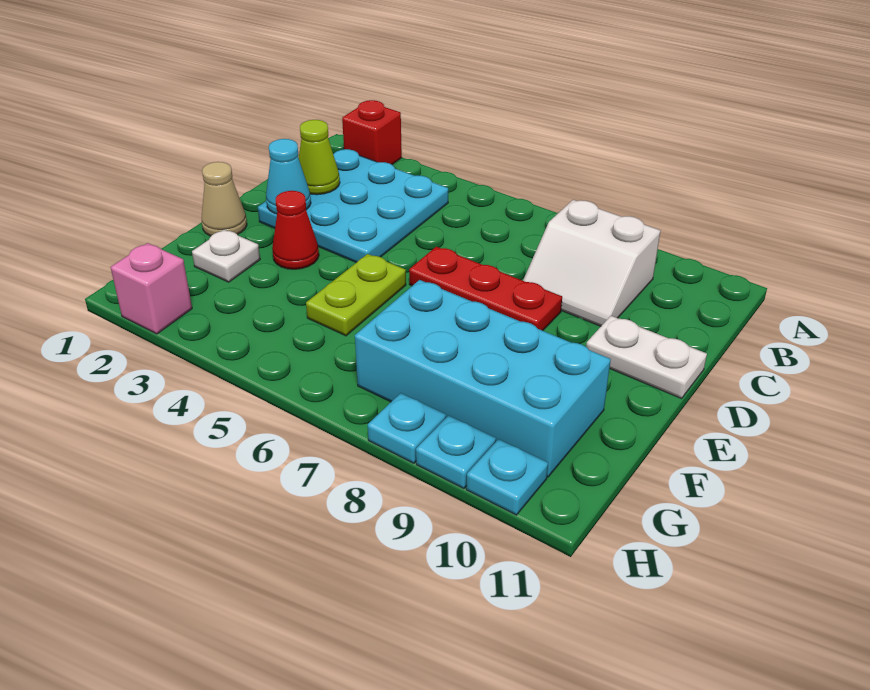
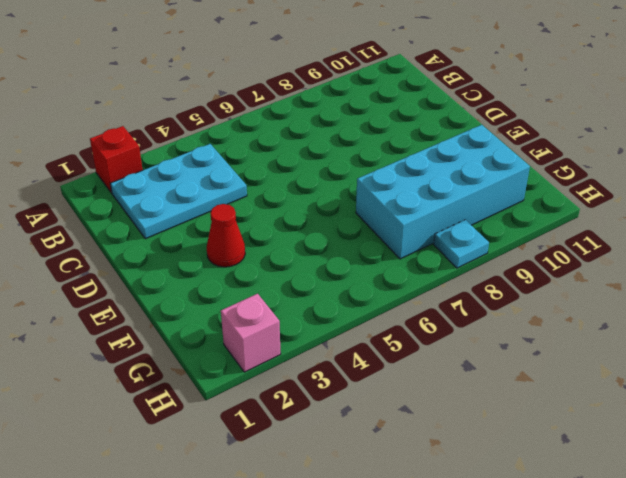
cyan 2x3 plate [110,144,247,239] -> cyan 3x3 plate [258,149,448,263]
none -> white 2x2 slope [523,200,660,326]
none -> red 1x3 plate [409,247,562,331]
none -> white 1x2 plate [586,316,707,399]

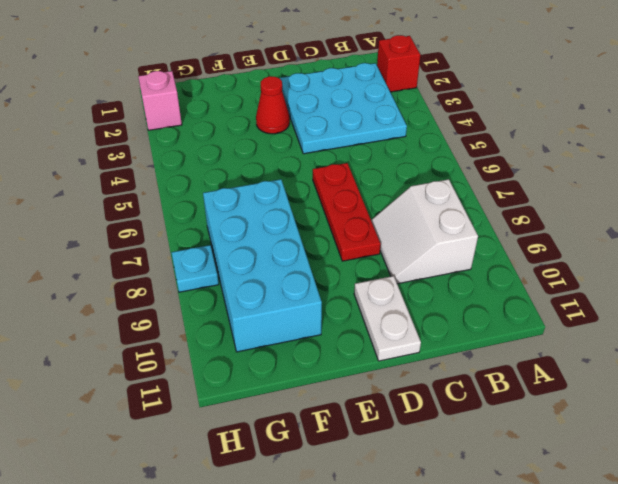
none -> tan 1x1 cone [202,162,247,236]
none -> lime 1x2 plate [306,254,406,336]
none -> white 1x1 plate [192,230,260,282]

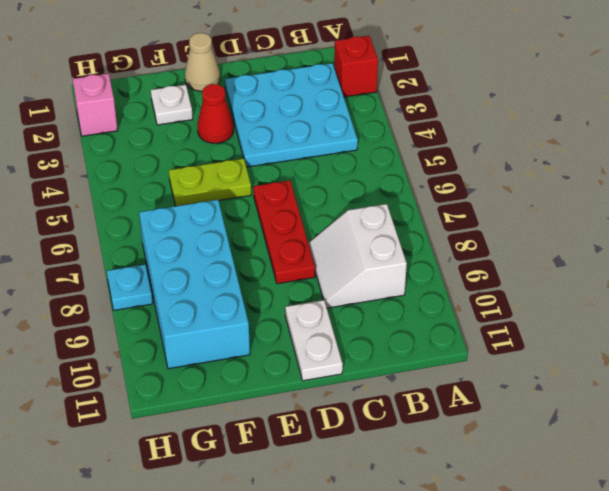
none -> cyan 1x1 plate [416,416,496,489]
none -> cyan 1x1 plate [466,439,548,515]
none -> lime 1x1 cone [299,120,340,195]

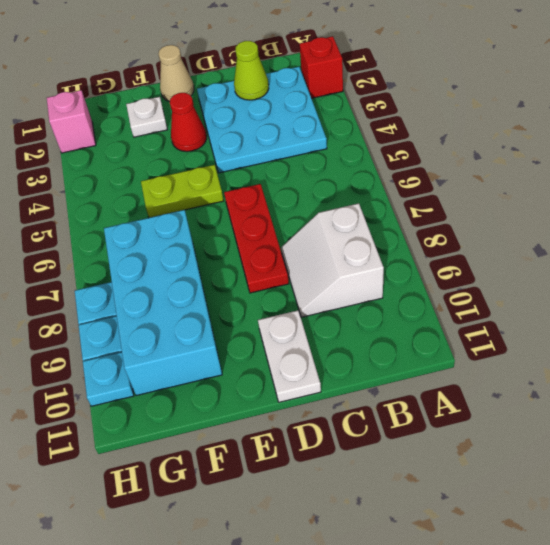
none -> cyan 1x1 cone [266,139,311,214]

